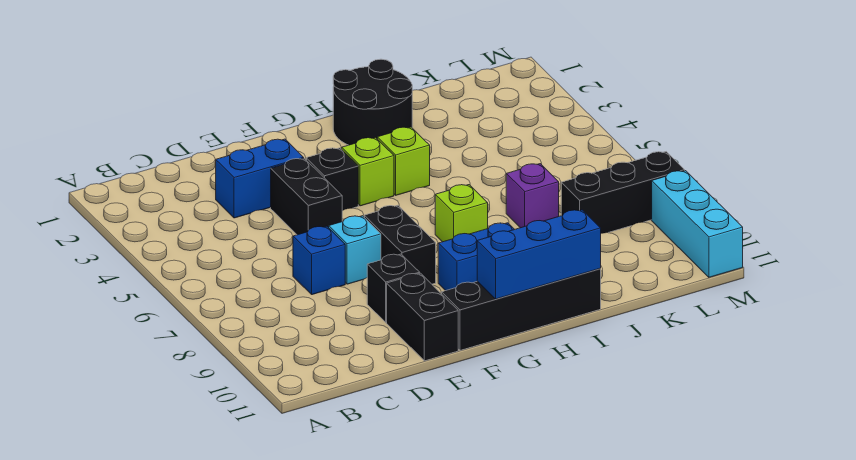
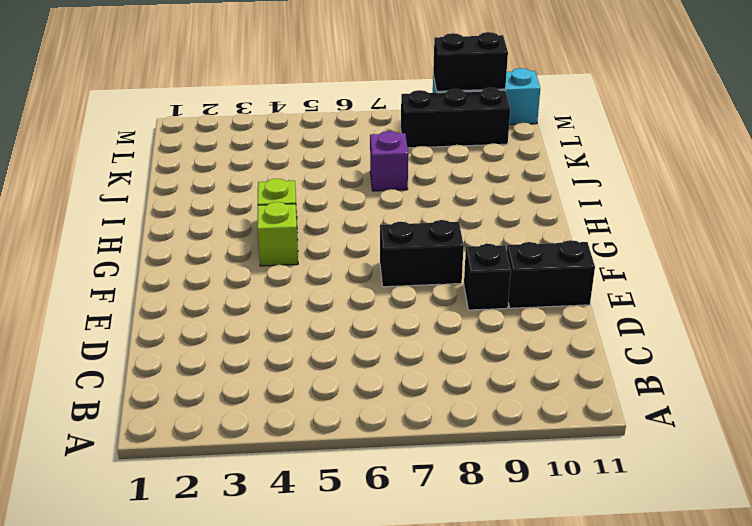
black 1x3 brick [401,88,510,148] -> black 1x3 brick turned to [561,152,685,233]
black 1x2 brick [433,32,508,91] -> black 1x2 brick moved to [271,158,342,235]
none -> blue 1x2 brick [216,139,304,218]
none -> blue 1x1 brick [293,226,345,295]
none -> cyan 1x1 brick [329,216,381,284]

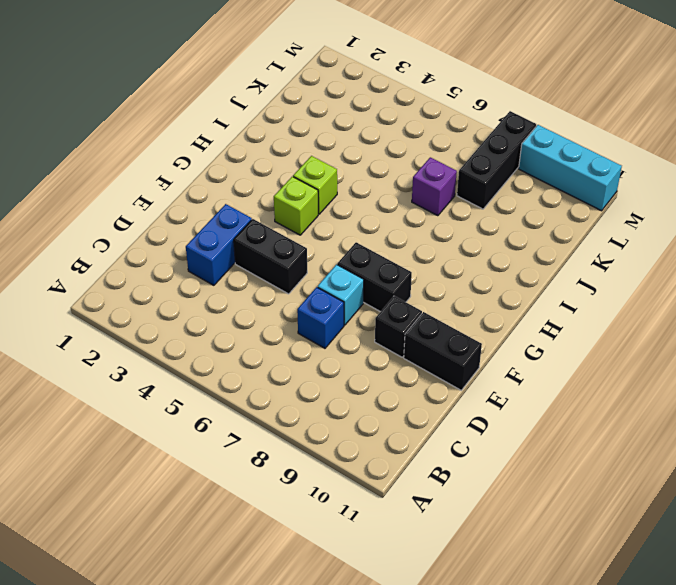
none -> black 1x1 brick [306,148,358,211]
none -> black 1x4 brick [442,269,601,350]
none -> blue 1x2 brick [438,223,514,291]

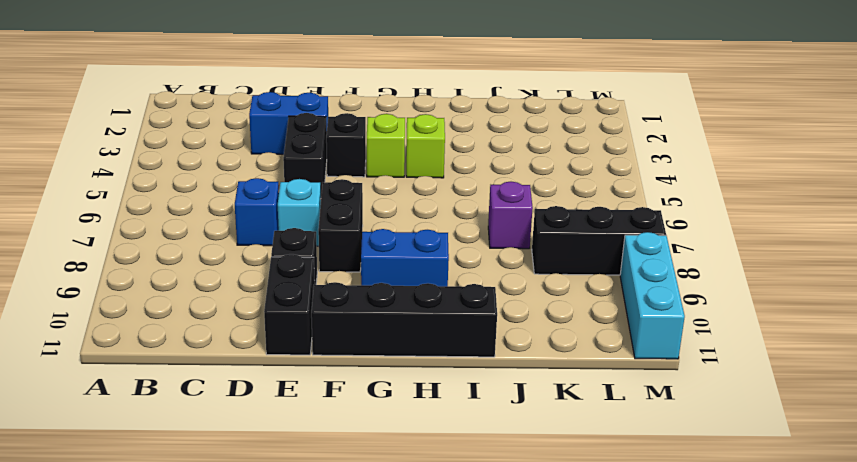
none -> black 2x2 round brick [333,59,412,145]
none -> lime 1x1 brick [435,185,488,242]
none -> blue 1x3 brick [477,210,601,299]

